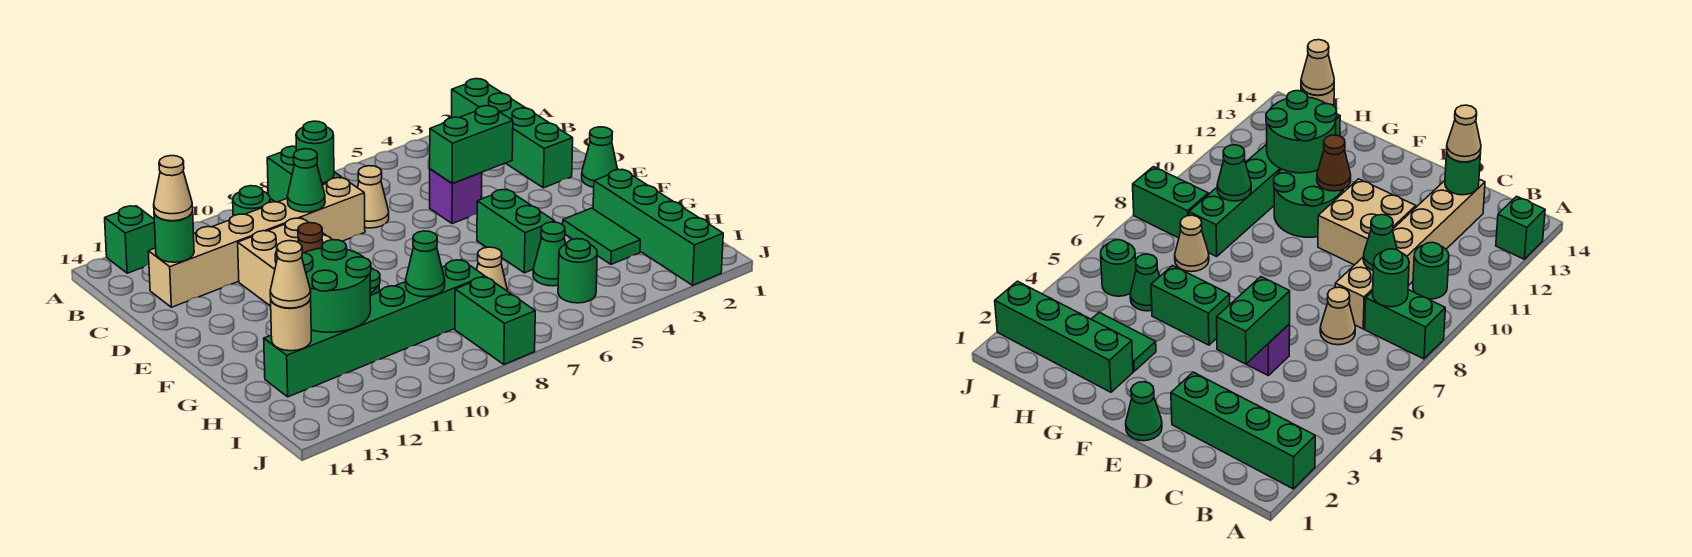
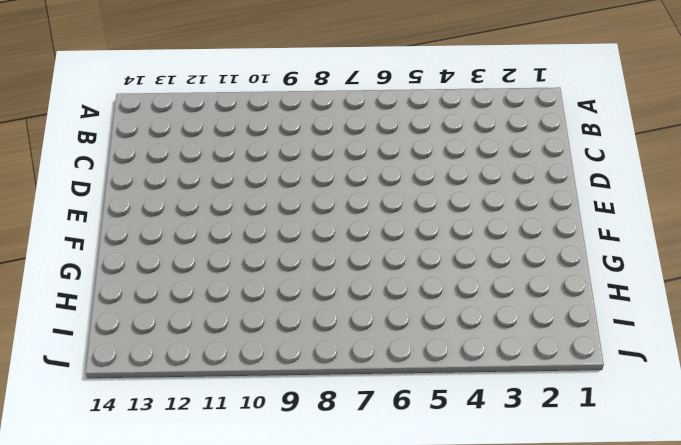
none -> green 1x4 brick [452,79,573,188]
none -> green 1x2 brick [267,146,341,202]
none -> green 1x1 brick [105,206,156,273]

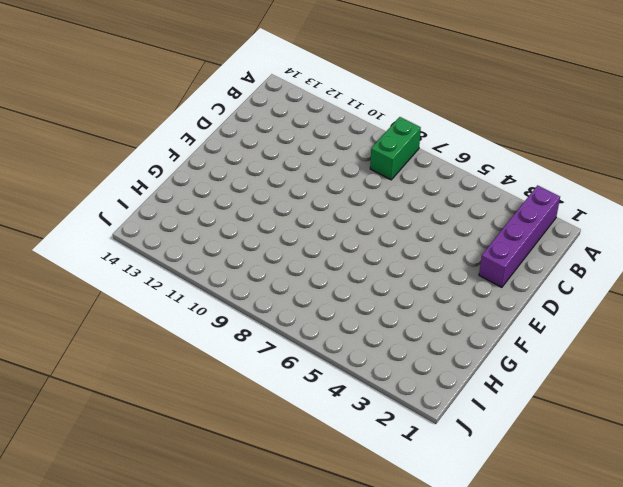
purple 1x4 brick [479,185,560,287] -> green 1x4 brick [452,79,573,188]
none -> green 1x1 brick [105,206,156,273]
none -> green 1x1 round brick [233,186,270,216]
none -> tan 1x1 cone [357,166,389,228]

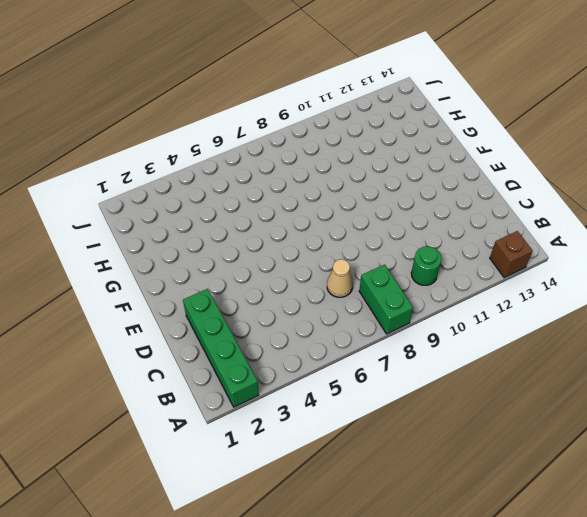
brown 1x1 brick [490,231,533,277] -> green 1x1 brick [105,206,156,273]
none -> tan 1x6 brick [148,178,365,307]
none -> purple 1x1 brick [430,169,482,224]
none -> tan 2x2 brick [238,218,332,306]

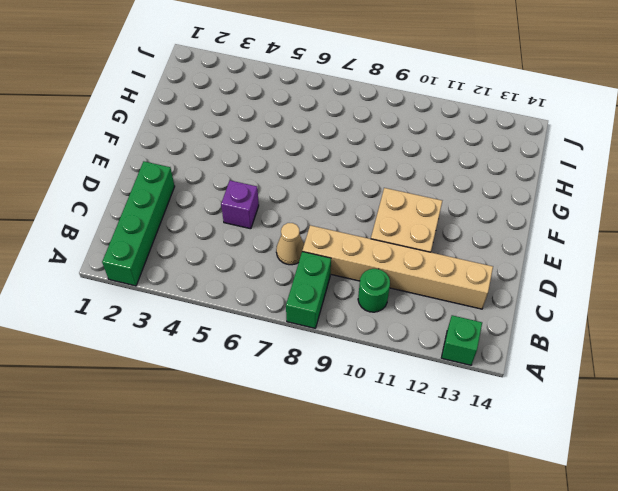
none -> green 1x1 cone [582,127,618,187]
none -> green 1x2 brick [477,189,555,273]
none -> green 2x2 round brick [1274,169,1343,237]

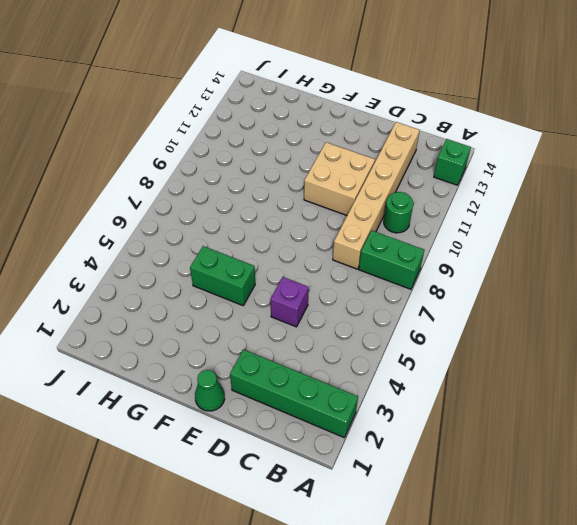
none -> tan 1x1 cone [357,166,389,228]
none -> green 2x2 round brick [1274,169,1343,237]
none -> green 1x4 brick [593,169,723,285]

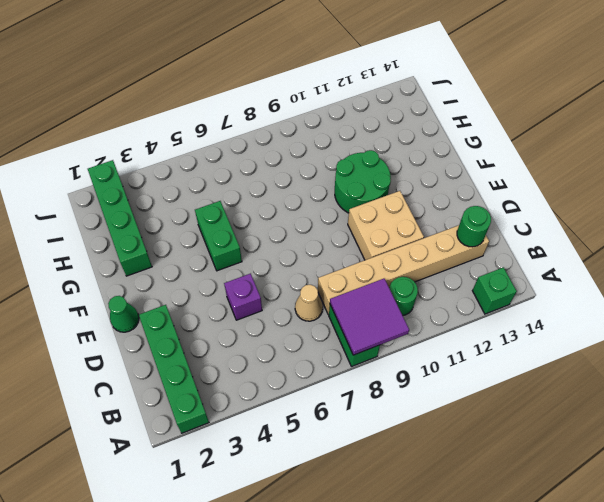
purple 2x2 tile [330,279,409,355] -> green 1x1 round brick [296,121,334,183]
none -> green 1x2 tile [563,208,640,264]
none -> green 1x1 cone [533,222,566,286]
none -> tan 1x1 cone [477,247,508,291]

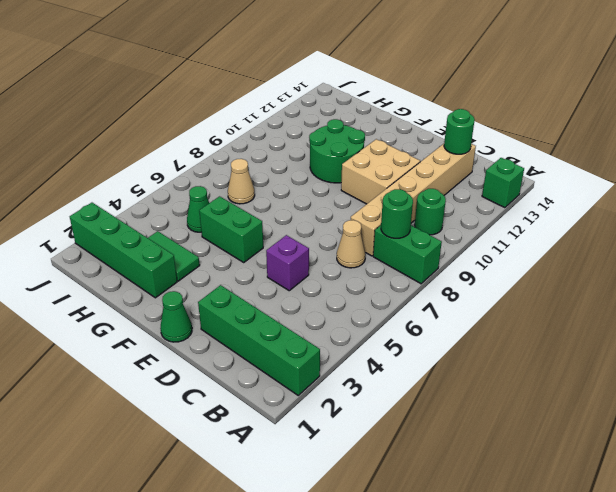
none -> green 1x6 brick [264,260,485,397]
none -> green 1x1 round brick [558,239,597,303]
none -> green 1x2 brick [455,277,535,364]

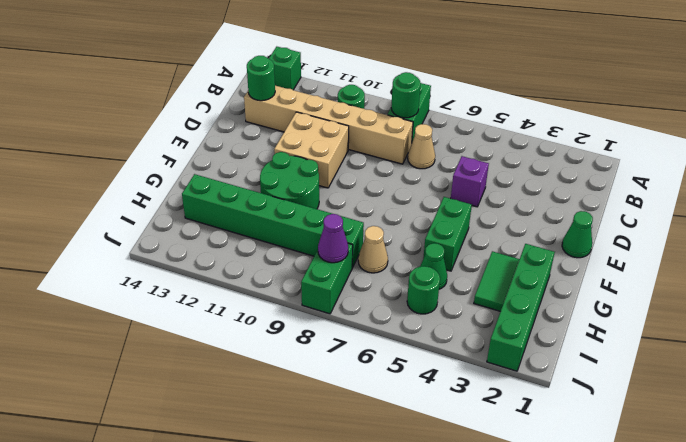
purple 1x1 cone [318,214,348,263] -> none
none -> green 1x4 brick [452,79,573,188]
none -> green 1x1 cone [287,149,325,212]
none -> green 1x2 brick [430,106,513,184]

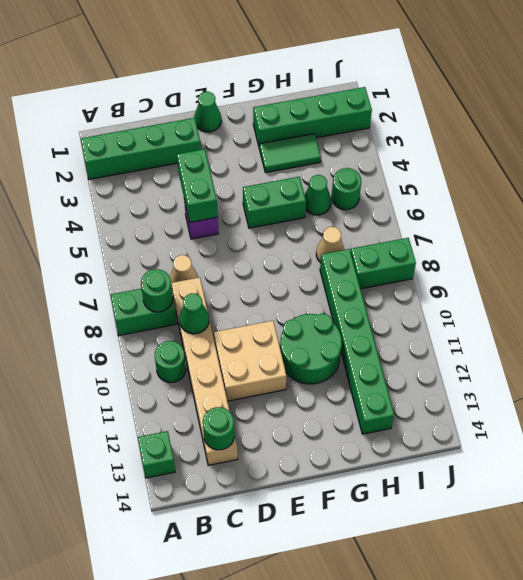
none -> brown 1x1 cone [298,223,323,253]
none -> green 2x2 round brick [302,240,371,332]
none -> green 1x1 cone [406,231,445,297]

